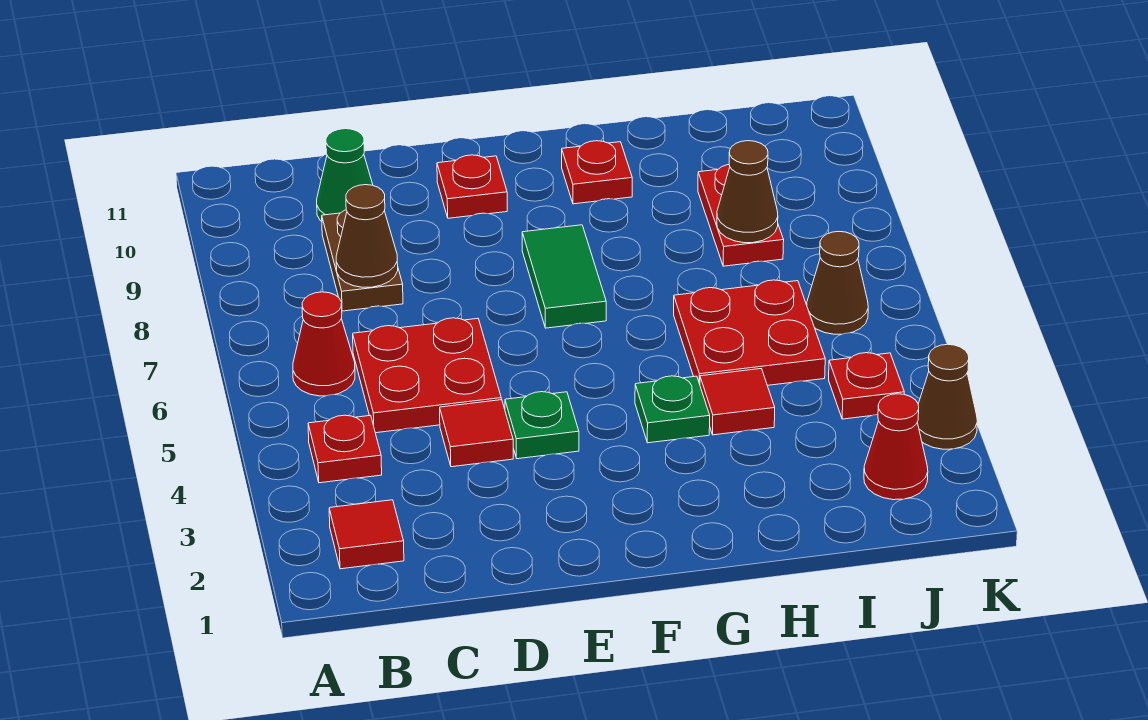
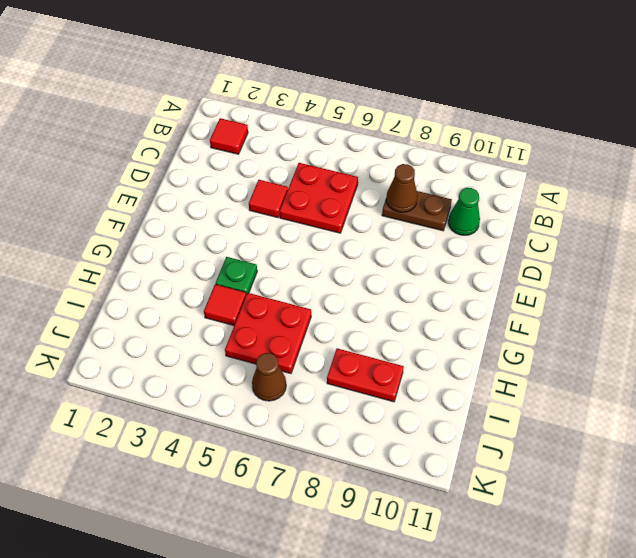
none -> red 1x1 plate [308,415,382,483]
none -> red 1x1 cone [293,292,355,396]
none -> green 1x1 plate [505,392,579,459]

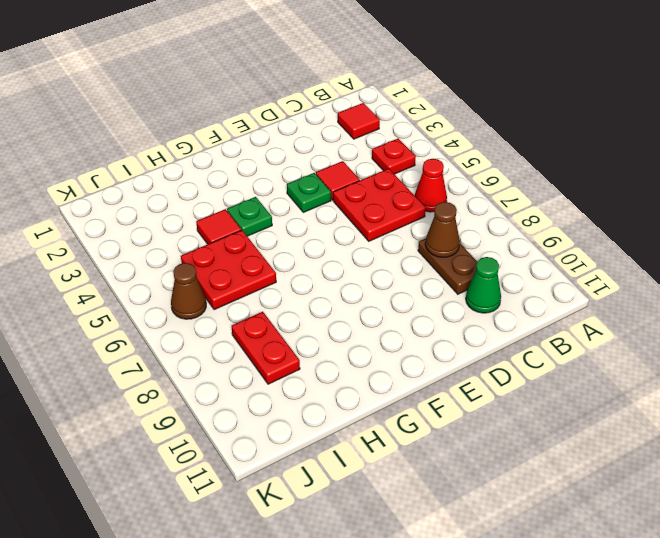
none -> red 1x1 plate [437,155,507,218]
none -> green 1x2 tile [522,225,606,328]
none -> red 1x1 plate [562,141,632,204]

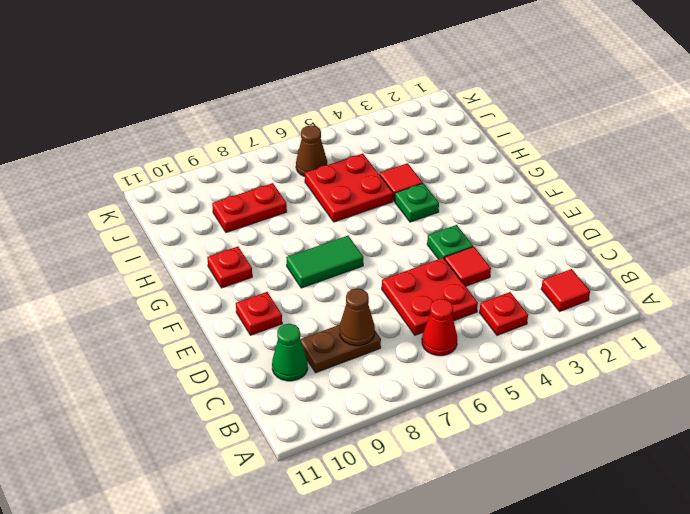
none -> red 1x1 cone [864,394,928,500]
none -> red 1x1 plate [829,353,904,419]
none -> brown 1x1 cone [917,344,977,449]

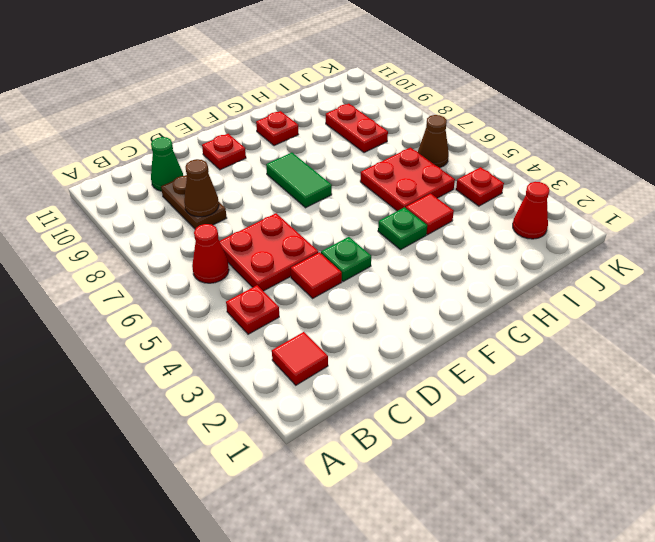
none -> brown 1x1 cone [917,344,977,449]
none -> brown 1x1 cone [717,141,778,243]

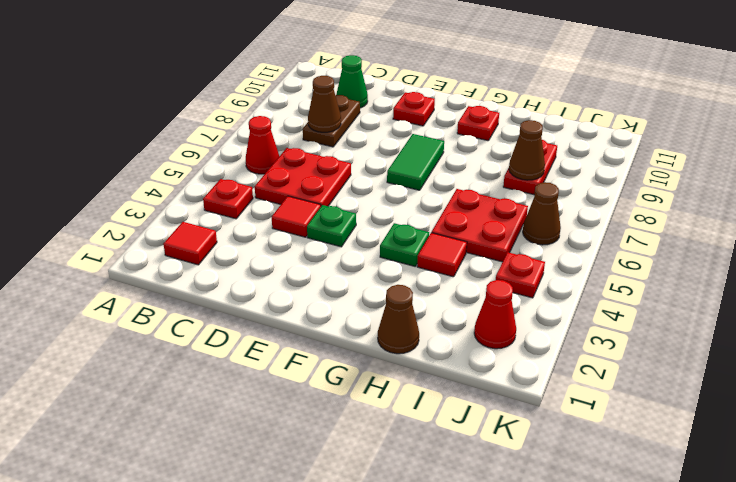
brown 1x1 cone [378,285,419,354] -> brown 1x1 cone moved to [917,344,977,449]

